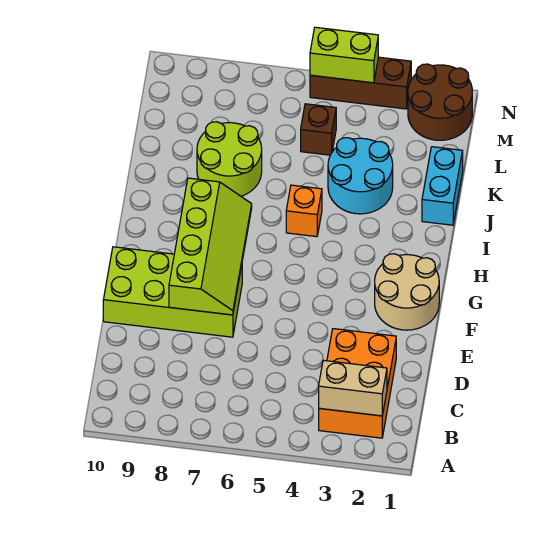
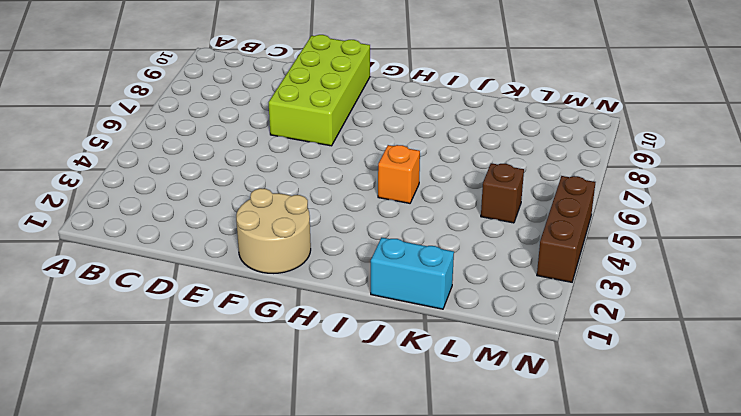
none -> orange 2x3 brick [319,329,396,438]
none -> cyan 2x2 round brick [328,138,393,214]
none -> lime 2x2 round brick [197,122,262,196]

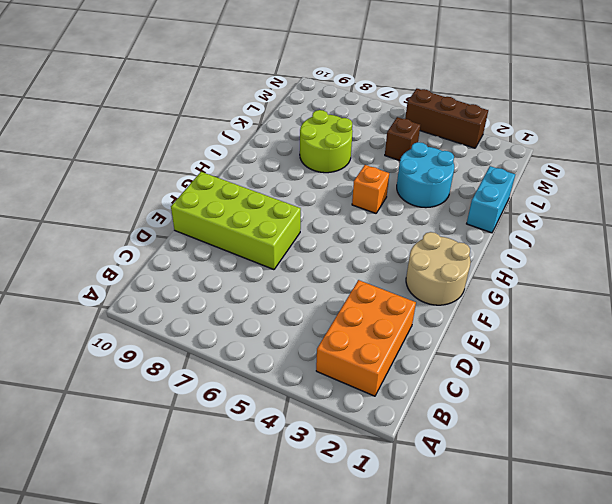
none -> brown 2x2 round brick [408,64,472,140]
none -> tan 1x2 brick [319,360,387,416]
none -> lime 2x4 slope [169,178,252,315]

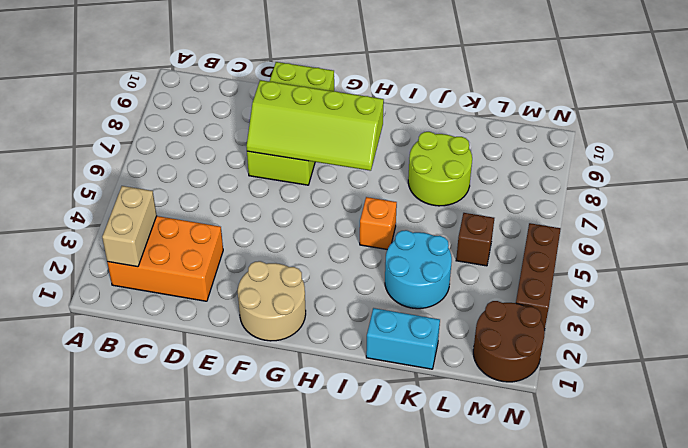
none -> lime 1x2 brick [310,27,378,83]

